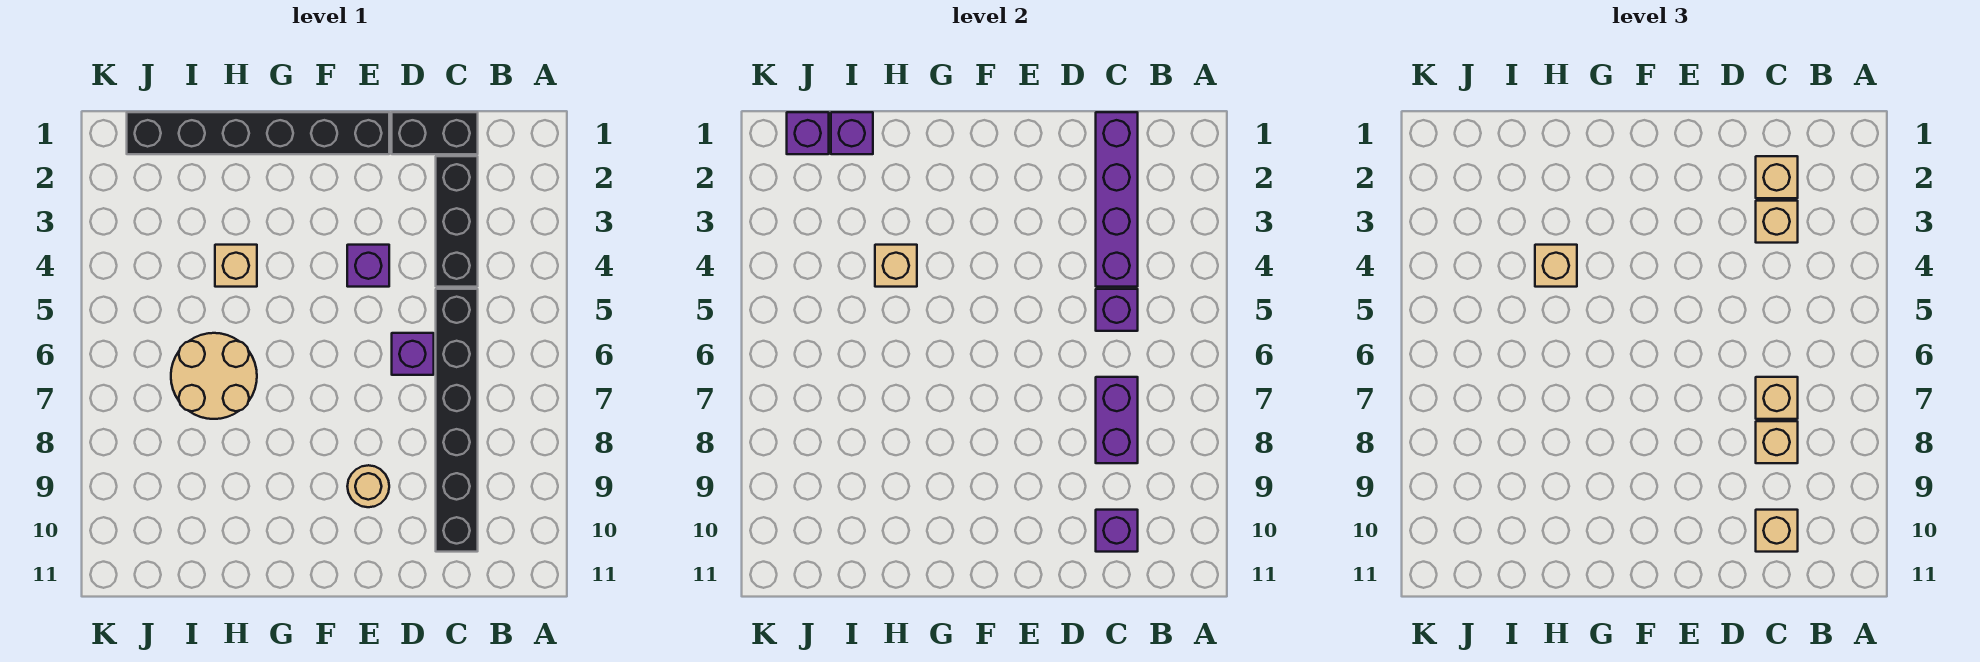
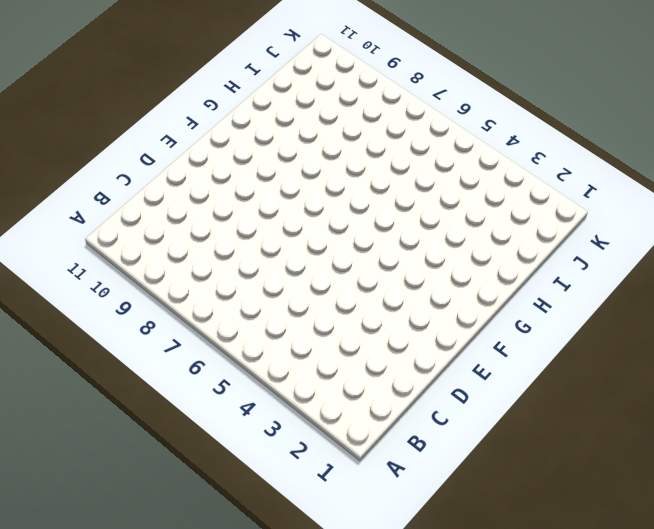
none -> black 1x2 brick [392,112,478,154]
none -> black 1x3 brick [436,156,478,287]
none -> black 1x6 brick [436,289,478,552]

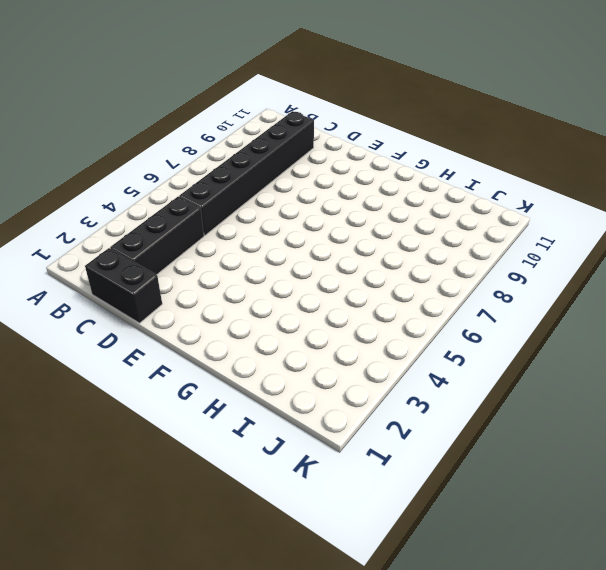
none -> purple 1x1 brick [392,333,434,375]
none -> black 1x6 brick [127,112,389,154]
none -> purple 1x1 brick [347,245,389,287]

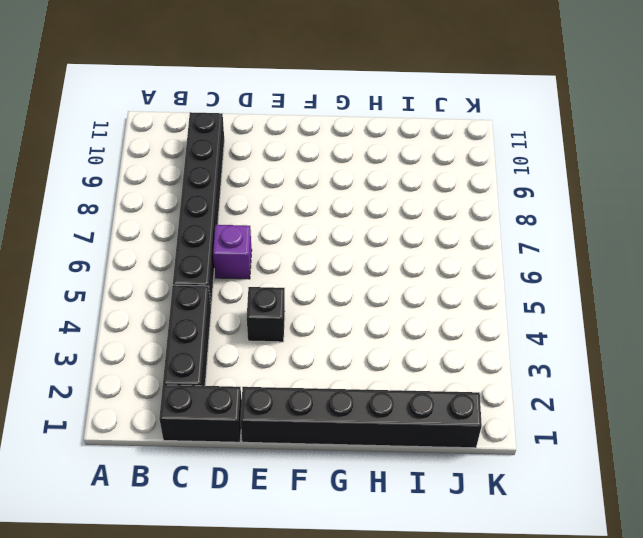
black 1x1 brick [247,287,285,342] -> purple 1x1 brick [347,245,389,287]
none -> tan 1x1 round brick [347,465,389,507]
none -> tan 1x1 brick [215,245,257,287]
none -> tan 2x2 round brick [171,333,257,419]

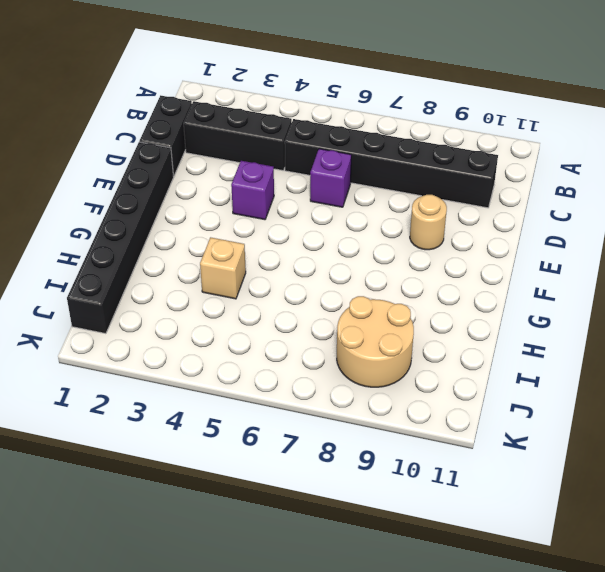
tan 2x2 round brick [337,296,414,387] -> tan 2x2 round brick moved to [171,333,257,419]
none -> purple 1x4 brick [1096,112,1138,287]
none -> purple 1x1 brick [1096,289,1138,331]
none -> purple 1x2 brick [1096,377,1138,463]

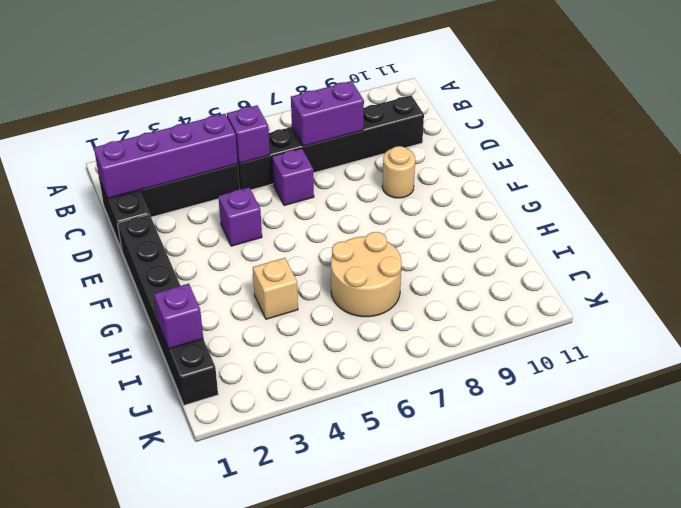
none -> purple 1x1 brick [1096,510,1138,552]
none -> tan 1x1 brick [875,245,917,287]
none -> purple 1x1 brick [787,112,829,154]

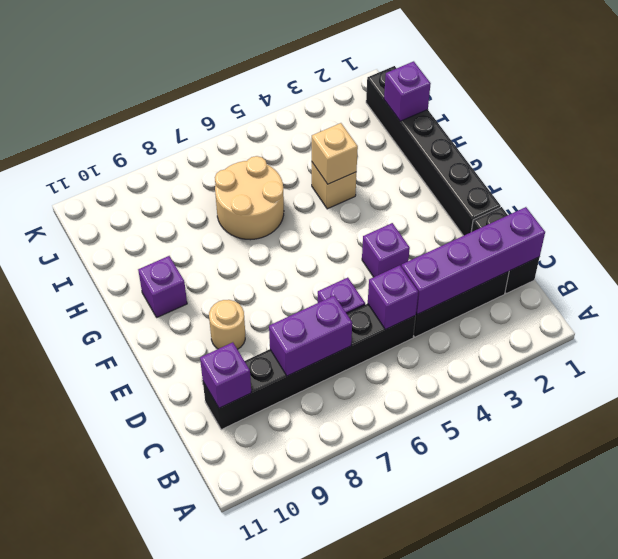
purple 1x1 brick [138,256,187,317] -> purple 1x1 brick moved to [787,112,829,154]
none -> tan 1x1 brick [1756,156,1798,198]
none -> tan 1x1 brick [1756,201,1798,243]
none -> tan 1x1 brick [1756,377,1798,419]

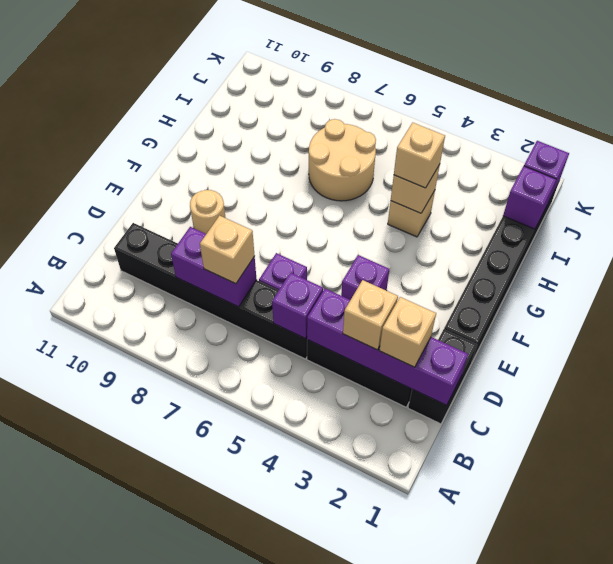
none -> purple 1x1 brick [1096,510,1138,552]
none -> tan 1x1 brick [1756,421,1798,463]
none -> tan 1x1 brick [1756,510,1798,552]

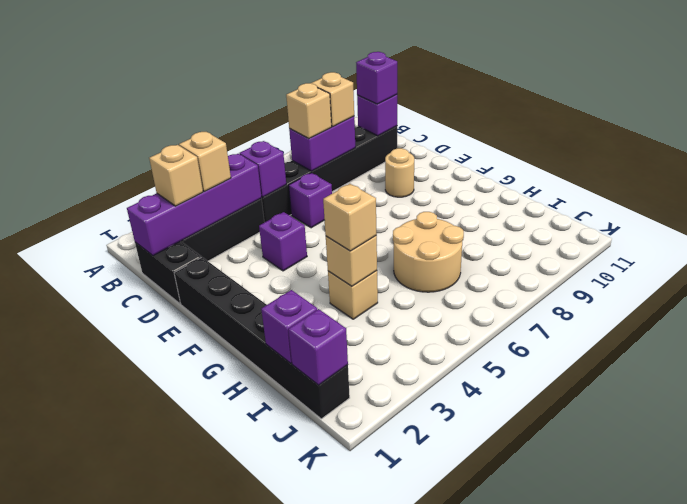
purple 1x1 brick [356,52,397,104] -> tan 1x1 brick [1756,510,1798,552]

